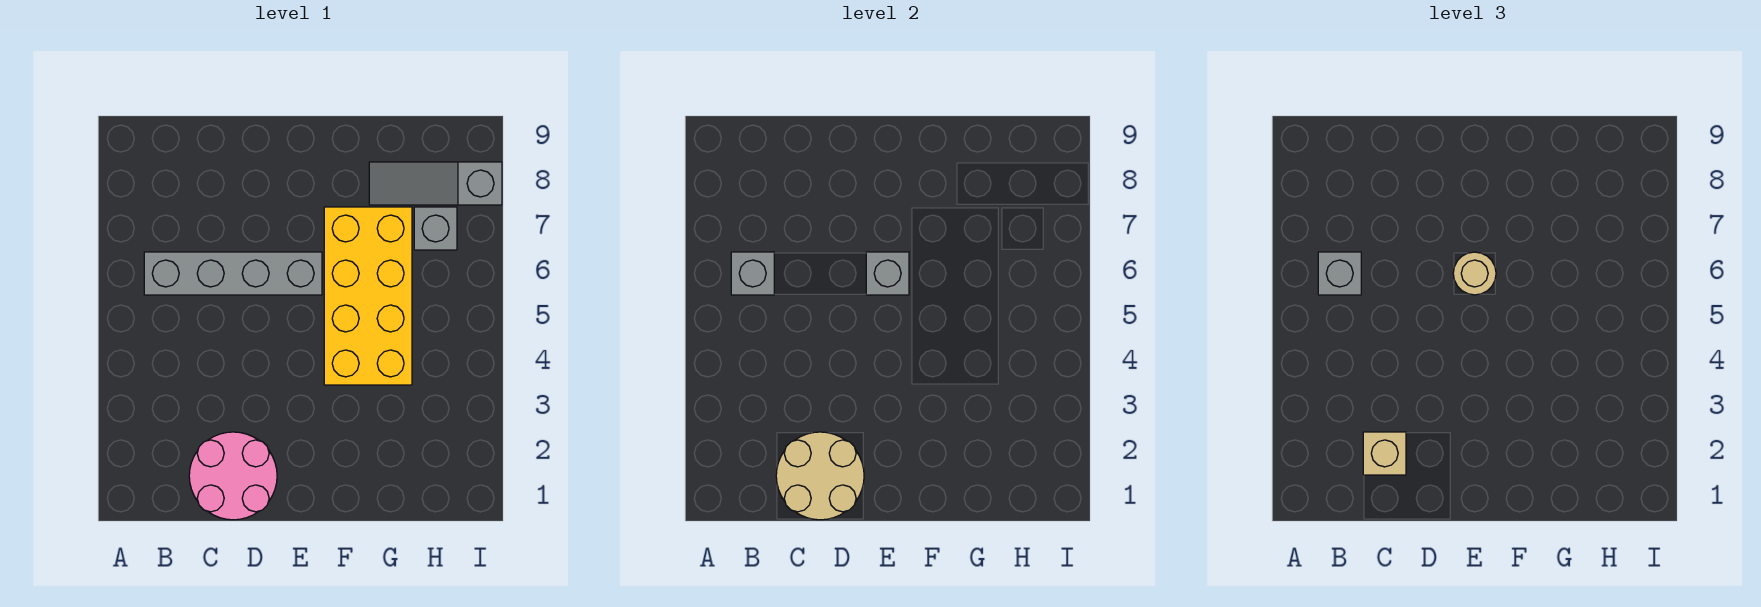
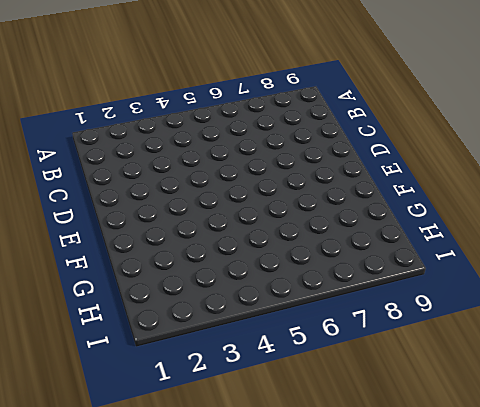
none -> grey 1x4 brick [144,252,322,295]
none -> pink 2x2 round brick [189,432,277,520]

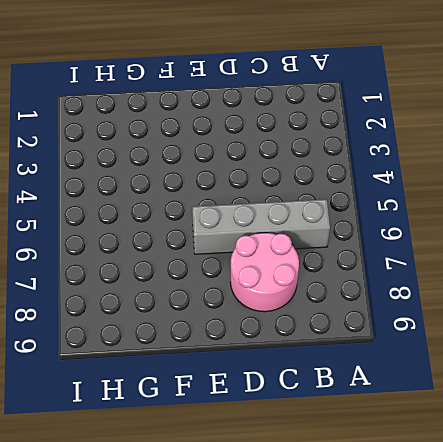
pink 2x2 round brick [230,233,299,312] -> pink 2x2 round brick moved to [189,432,277,520]
none -> yellow 2x4 brick [324,207,412,385]
none -> grey 1x3 slope [369,162,502,205]

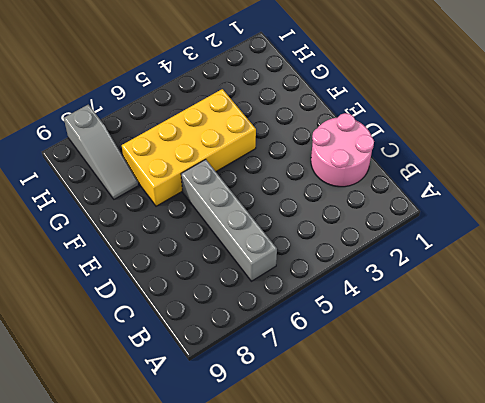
none -> grey 1x1 brick [414,207,457,250]
none -> grey 1x1 brick [731,252,774,295]

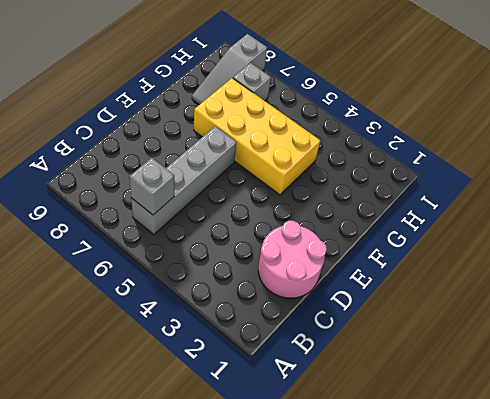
none -> tan 2x2 round brick [776,432,864,520]
none -> grey 1x1 brick [866,252,909,295]

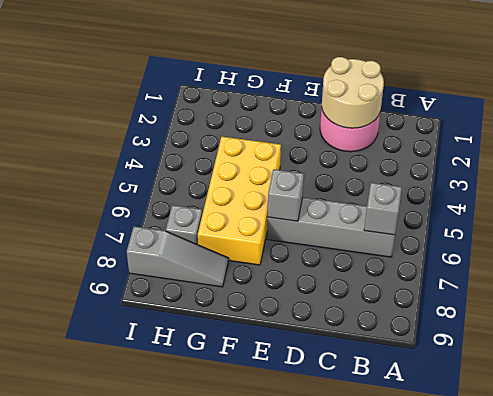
none -> grey 1x1 brick [1318,252,1361,295]
none -> tan 1x1 brick [1363,432,1406,475]

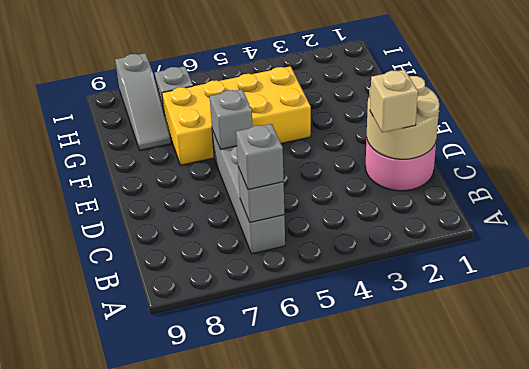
none -> tan 1x1 round brick [1453,252,1496,295]

